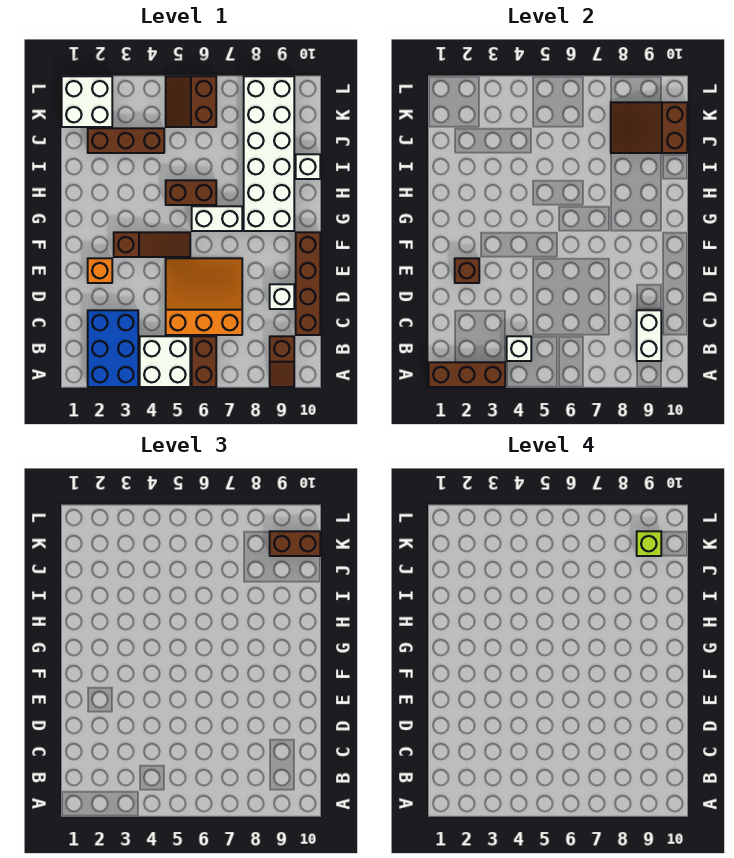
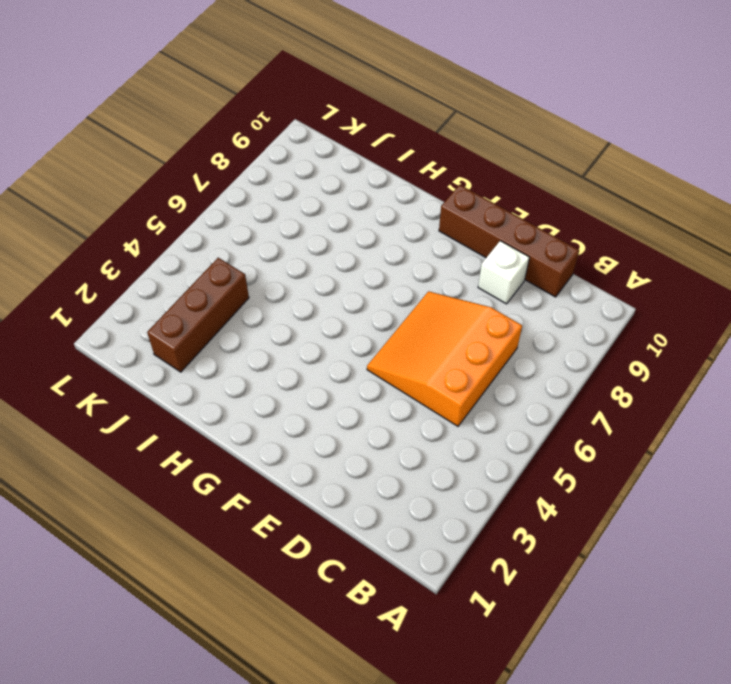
none -> blue 2x3 brick [88,310,138,387]
none -> white 2x2 brick [140,336,190,387]
none -> brown 1x2 brick [192,336,216,387]

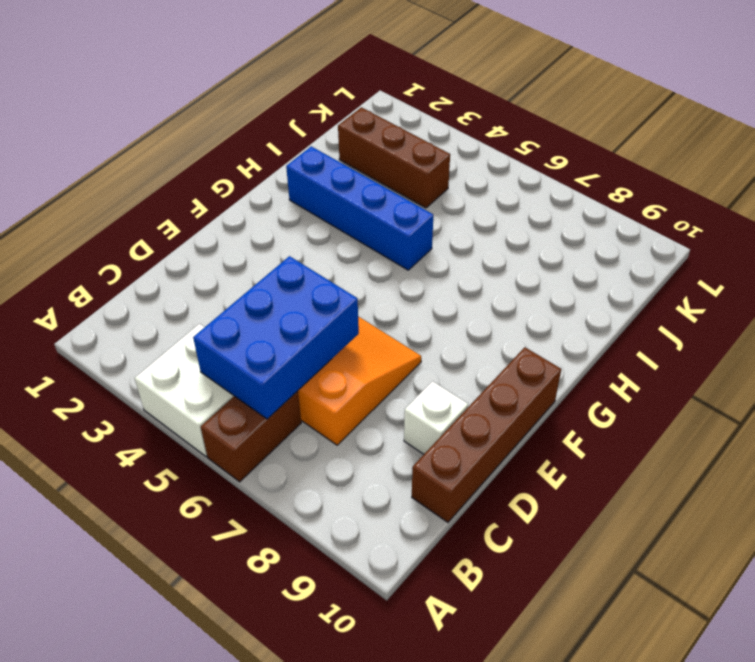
blue 2x3 brick [193,256,359,419] -> blue 2x3 brick moved to [88,310,138,387]
blue 1x4 brick [286,146,433,270] -> brown 1x2 brick [166,180,216,205]
none -> brown 1x2 slope [270,336,294,387]
none -> orange 1x1 brick [88,258,112,283]
none -> brown 1x3 slope [114,232,190,257]

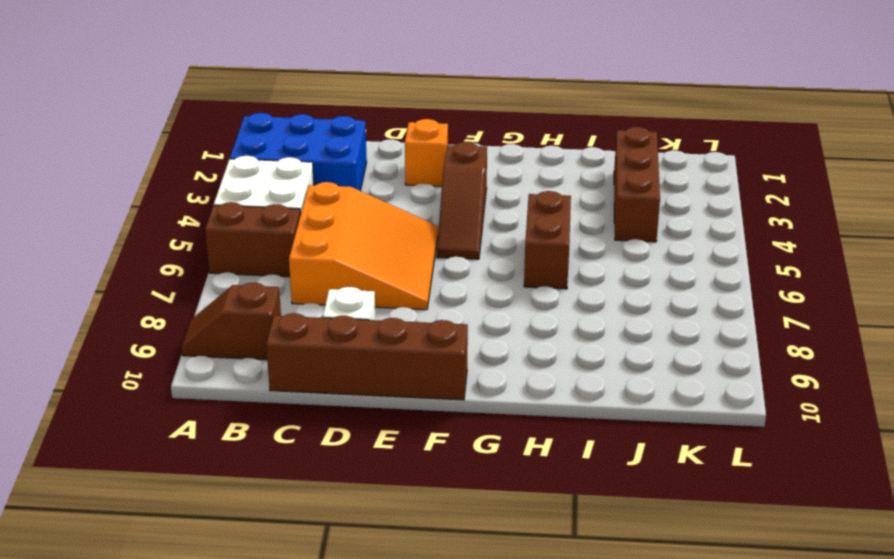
none -> white 1x2 brick [192,206,242,231]
none -> white 2x6 brick [244,76,294,231]
none -> white 1x1 brick [296,154,320,179]

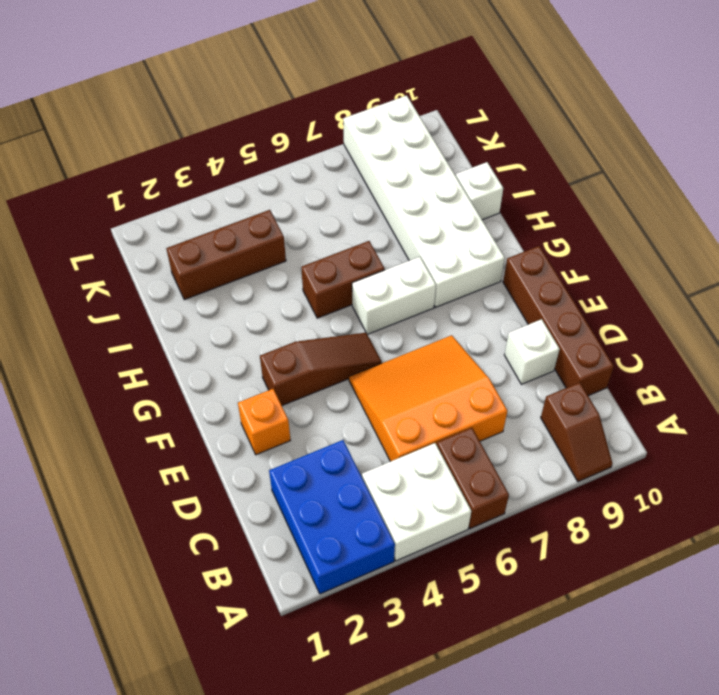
none -> white 2x2 brick [62,76,112,127]
none -> brown 2x2 slope [166,76,216,127]
none -> brown 1x3 brick [429,362,505,387]

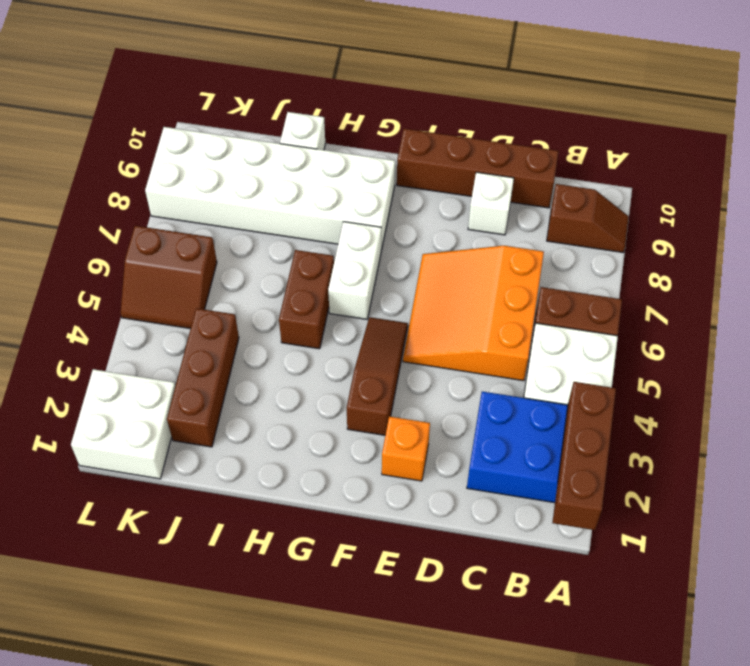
none -> white 1x1 brick [507,336,531,361]
none -> white 1x2 brick [637,310,661,361]
none -> brown 1x1 brick [455,258,479,283]

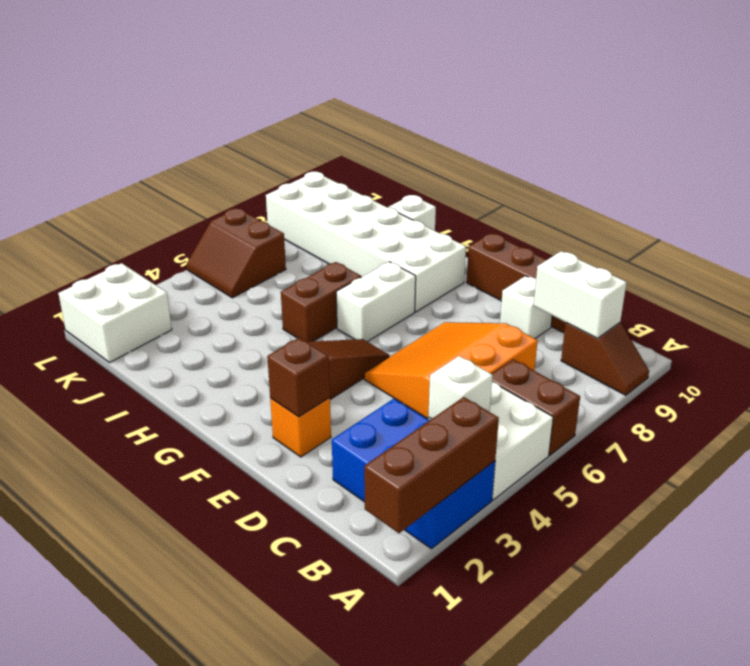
none -> brown 1x3 brick [88,128,164,153]
none -> brown 2x3 slope [611,102,687,153]
none -> brown 1x2 brick [270,531,320,556]

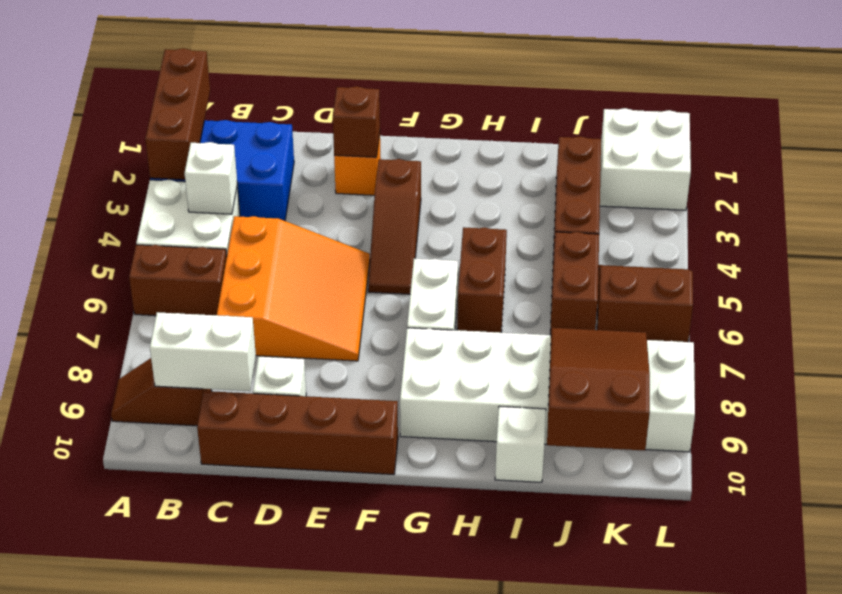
brown 1x2 brick [550,232,599,335] -> brown 1x2 brick moved to [270,531,320,556]
none -> lime 1x1 brick [637,531,661,556]

